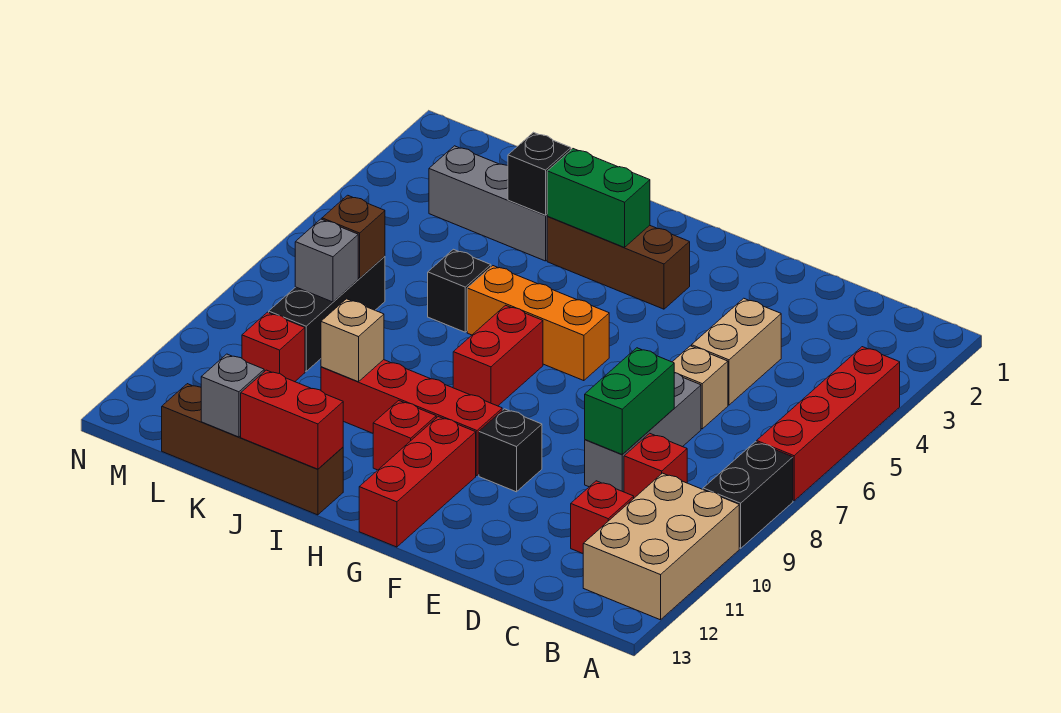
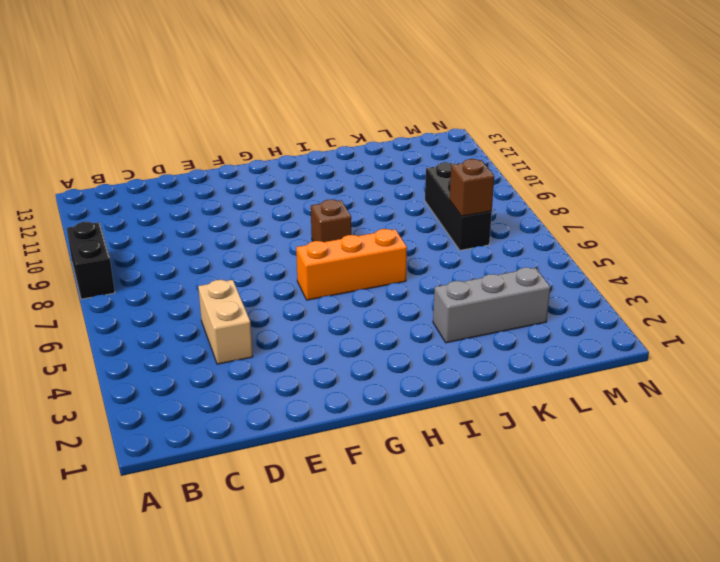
brown 1x1 brick [311,199,351,242] -> red 1x2 brick [453,305,543,406]
none -> red 1x4 brick [757,347,900,501]
none -> tan 2x3 brick [583,473,739,620]
none -> red 1x1 brick [624,433,687,498]

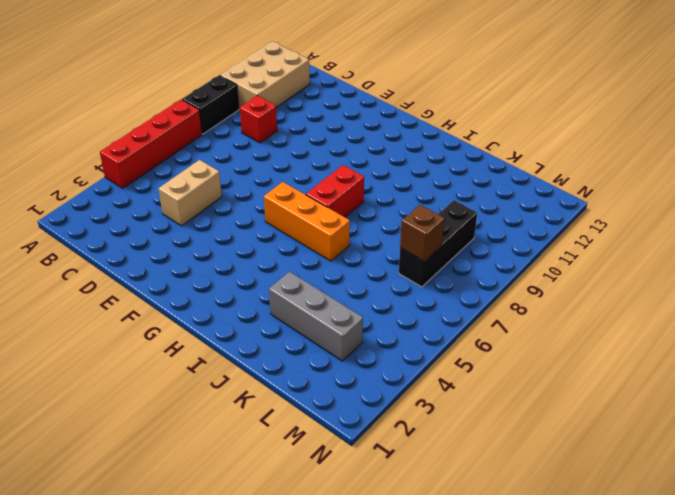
none -> red 1x1 brick [571,481,634,554]
none -> tan 1x1 brick [673,346,728,429]
none -> grey 1x3 brick [585,373,701,492]

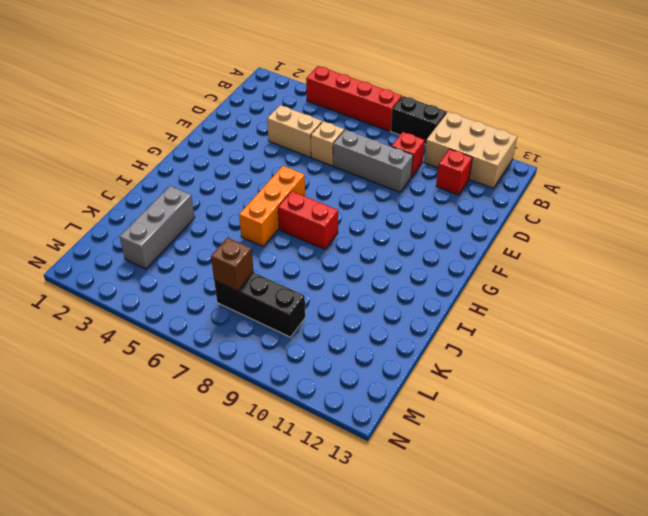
none -> black 1x1 brick [479,409,542,492]
none -> brown 1x3 brick [547,217,690,309]
none -> red 1x4 brick [321,360,502,476]

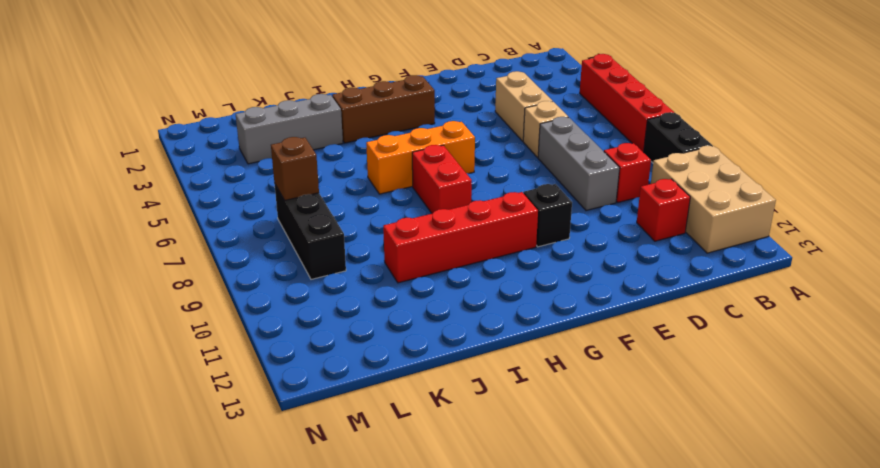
none -> red 1x3 brick [359,417,476,547]
none -> red 1x1 brick [373,401,436,470]
none -> brown 1x4 brick [162,384,343,515]

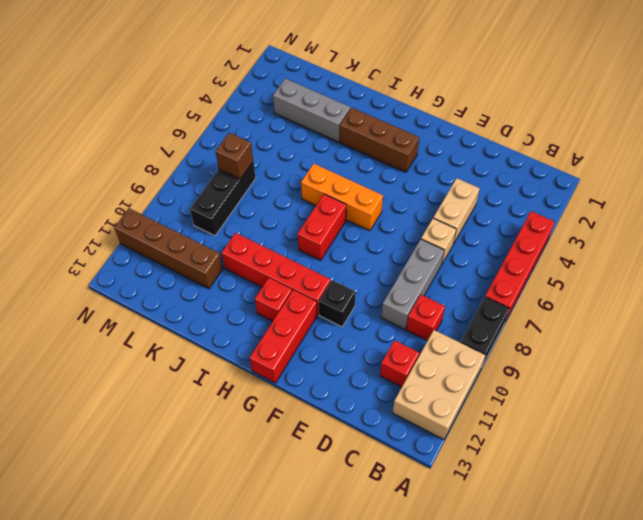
brown 1x4 brick [114,208,223,289] -> brown 1x4 brick moved to [162,384,343,515]
none -> black 1x1 brick [428,249,491,332]
none -> red 1x1 brick [242,312,305,382]
none -> green 1x2 brick [585,348,674,454]

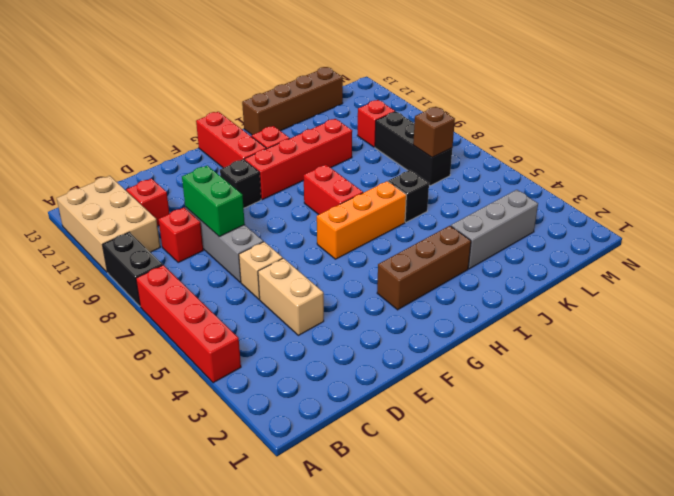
none -> green 1x2 brick [547,149,650,247]
none -> red 1x2 brick [241,370,343,469]
none -> black 1x1 brick [508,132,571,215]

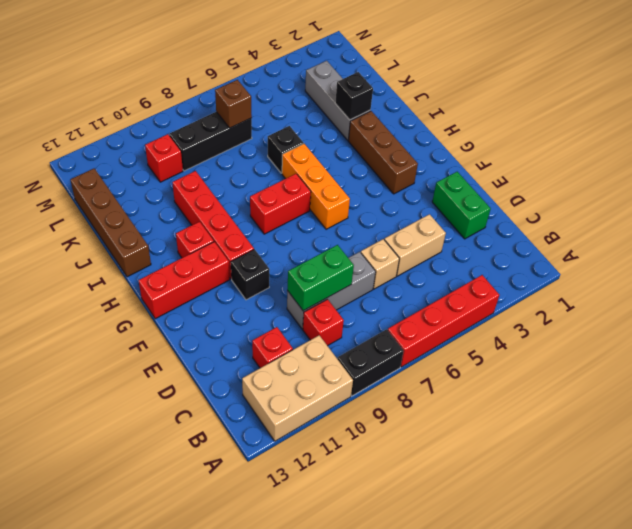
green 1x2 brick [432,172,491,239] -> green 1x2 brick moved to [547,149,650,247]
none -> red 1x2 brick [241,370,343,469]
none -> tan 1x1 brick [321,299,384,382]
none -> grey 1x1 brick [201,354,264,437]

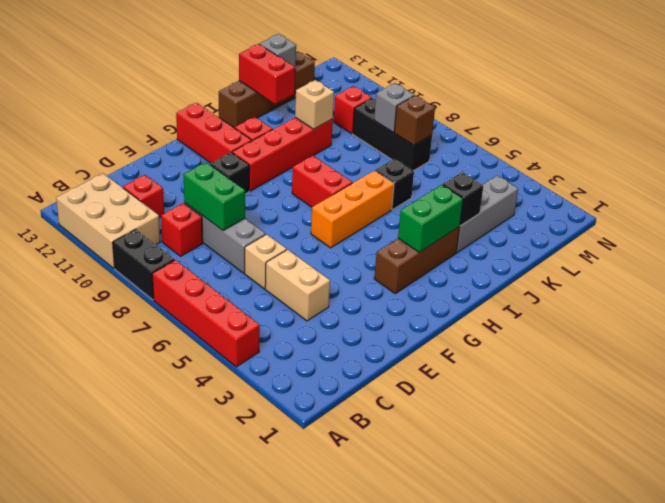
red 1x2 brick [239,44,295,104] -> red 1x2 brick turned to [241,370,343,469]

